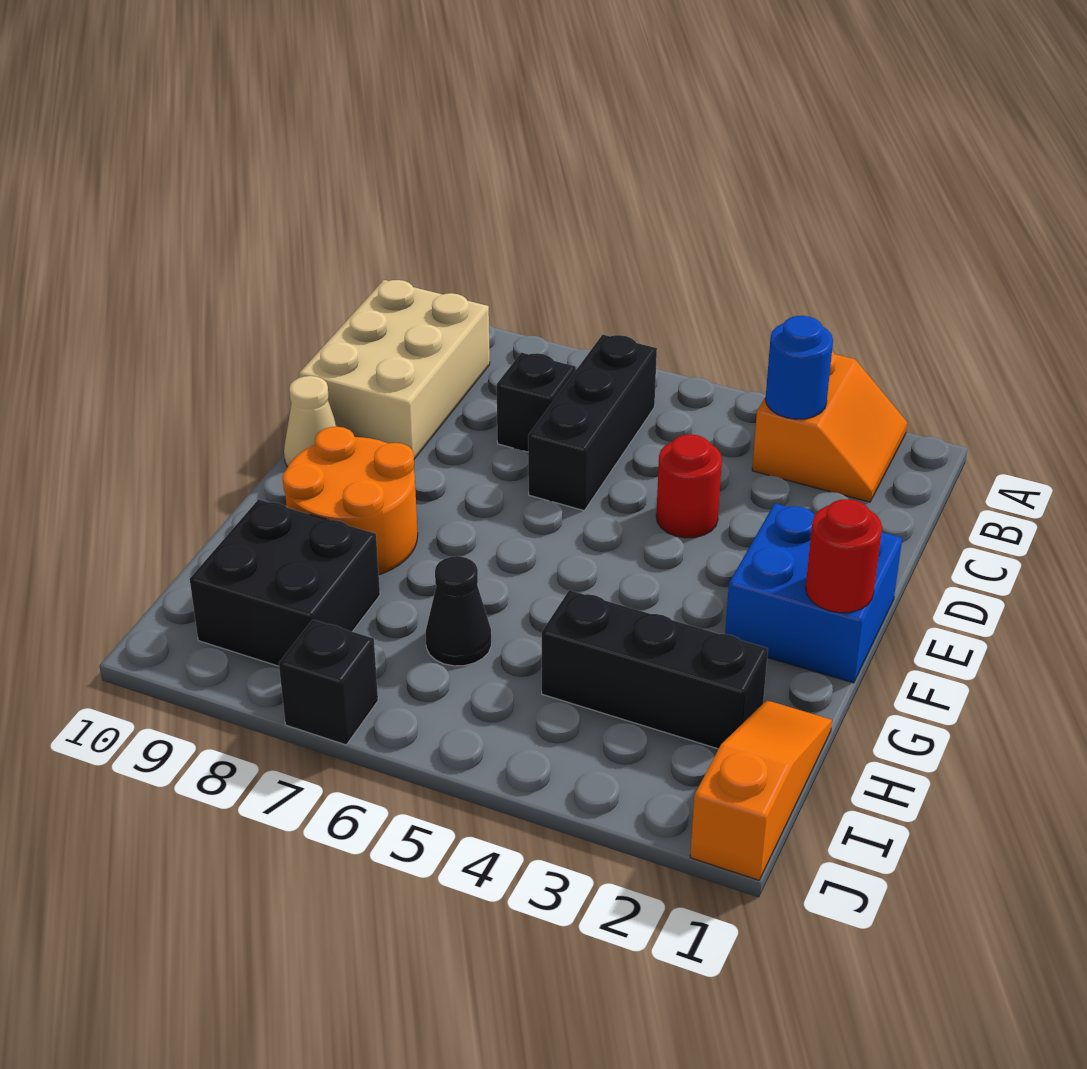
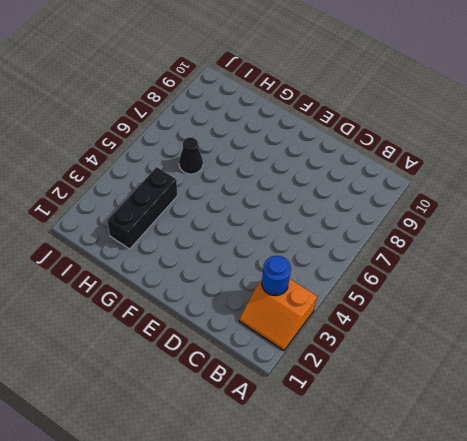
none -> black 1x3 brick [528,335,657,510]
none -> tan 2x3 brick [299,280,490,459]
none -> black 1x1 brick [497,353,576,452]

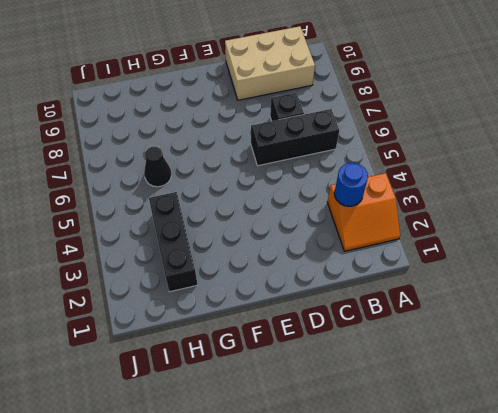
none -> red 1x1 round brick [656,434,722,538]
none -> blue 2x2 brick [725,504,902,683]
none -> tan 1x1 cone [284,376,337,467]

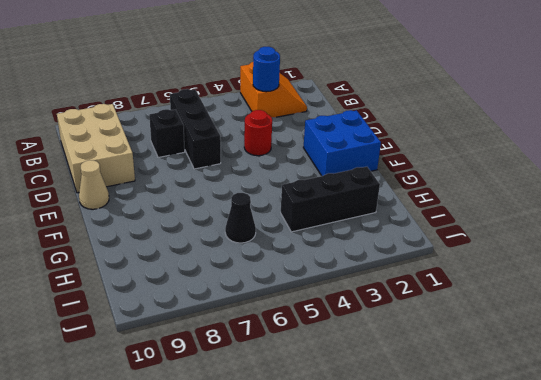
none -> orange 2x2 round brick [283,427,418,575]
none -> orange 1x3 slope [690,700,832,880]
none -> black 2x2 brick [190,499,380,666]

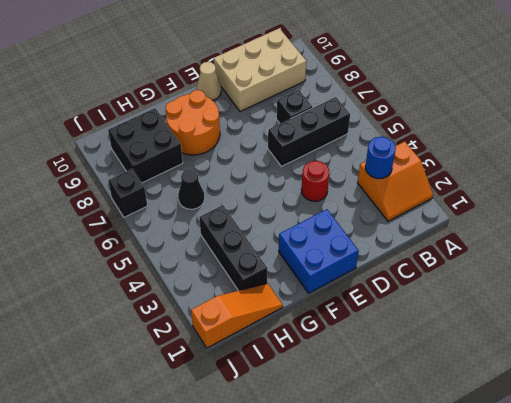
none -> red 1x1 round brick [806,499,882,613]

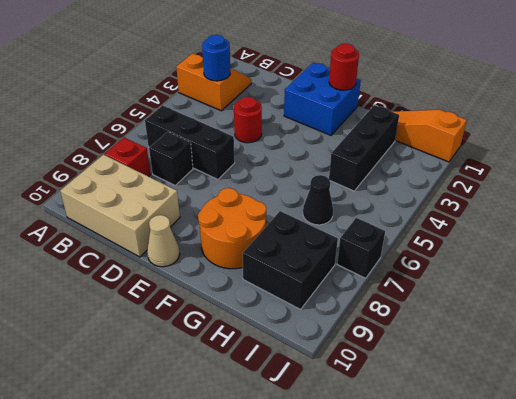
red 1x1 brick [105,137,151,177] -> none

